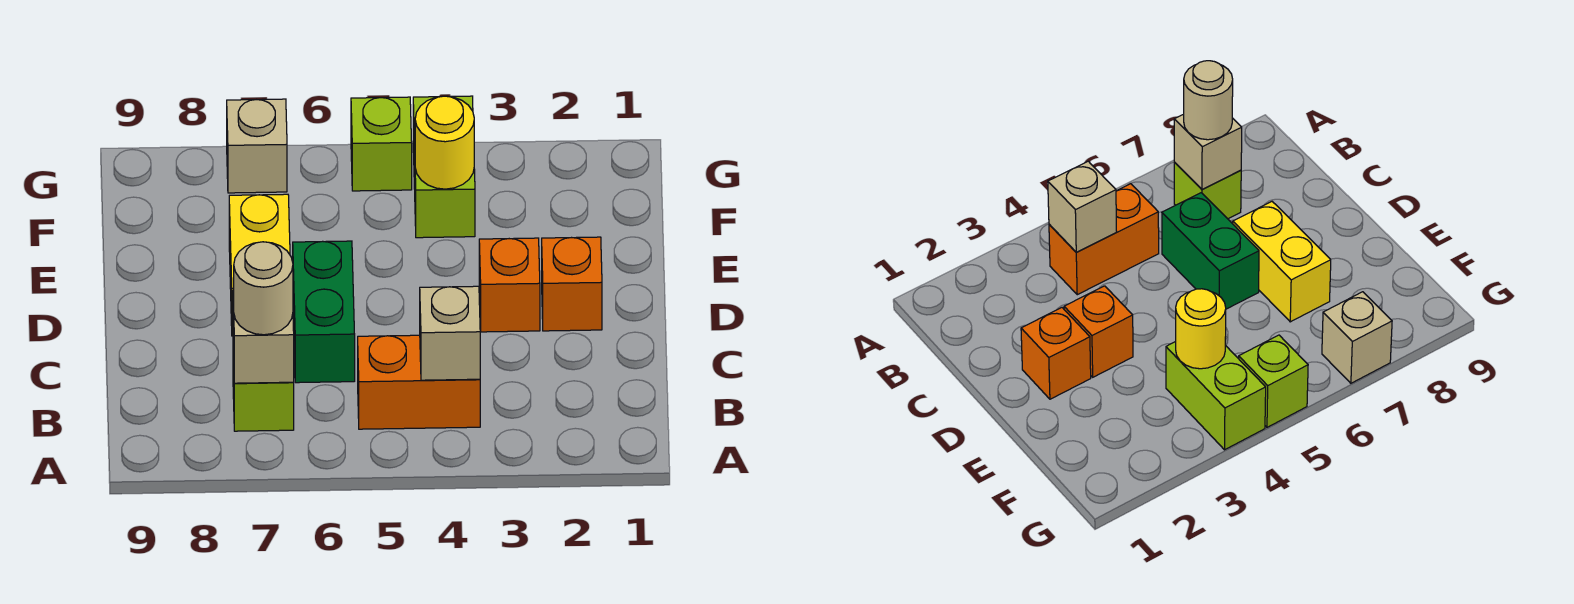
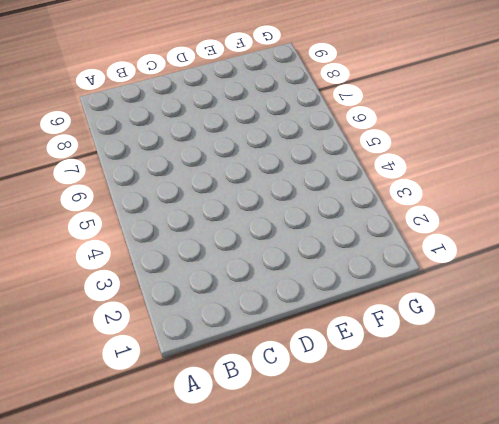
none -> orange 1x2 brick [358,335,480,429]
none -> lime 1x1 brick [233,351,294,431]
none -> green 1x2 brick [293,241,355,383]

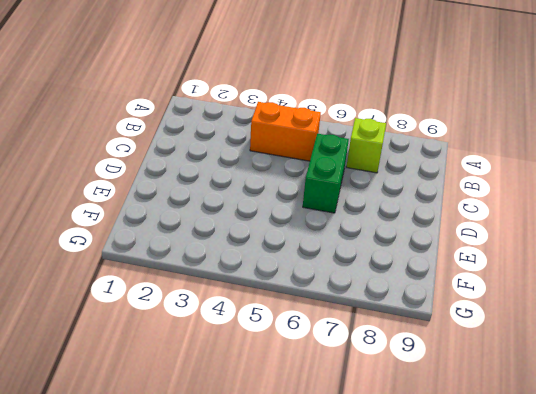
none -> orange 1x1 brick [542,237,602,331]
none -> orange 1x1 brick [479,238,540,332]
none -> yellow 1x2 brick [229,194,290,336]

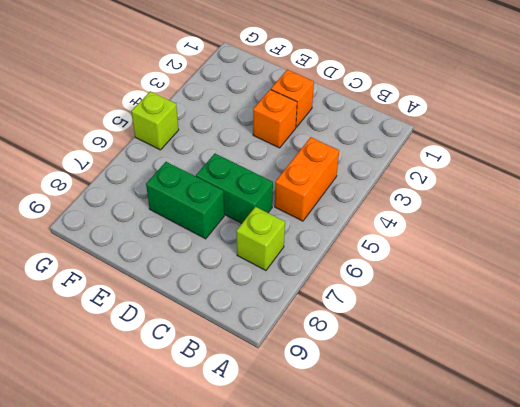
green 1x2 brick [146,162,224,239] -> yellow 1x2 brick [229,194,290,336]
none -> lime 1x2 brick [413,96,475,238]
none -> tan 1x1 brick [227,99,287,193]
none -> tan 1x1 brick [420,286,480,380]

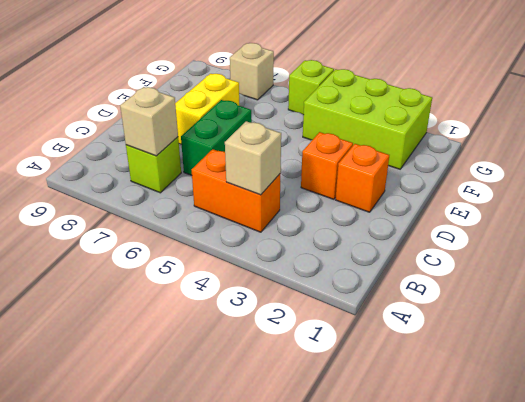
lime 2x3 brick [303,69,432,169] -> lime 1x2 brick [413,96,475,238]
none -> yellow 1x1 round brick [415,96,474,189]
none -> tan 1x1 round brick [234,242,293,335]

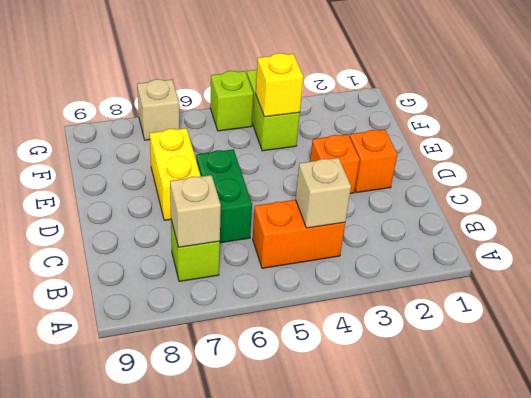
yellow 1x1 brick [256,53,303,117] -> yellow 1x1 round brick [415,96,474,189]
none -> tan 1x1 round brick [234,242,293,335]

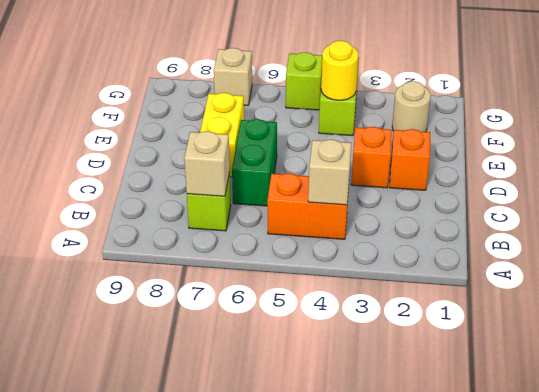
tan 1x1 round brick [392,81,431,132] -> tan 1x1 round brick moved to [234,242,293,335]

